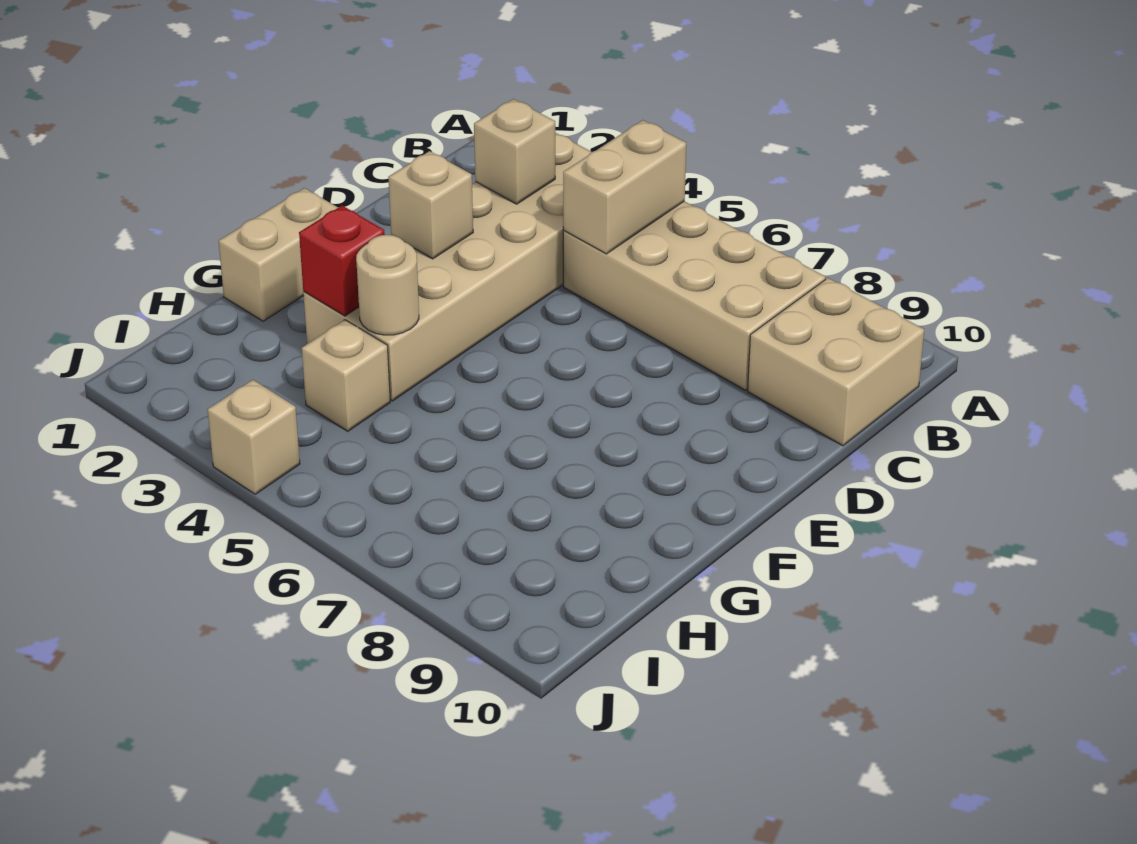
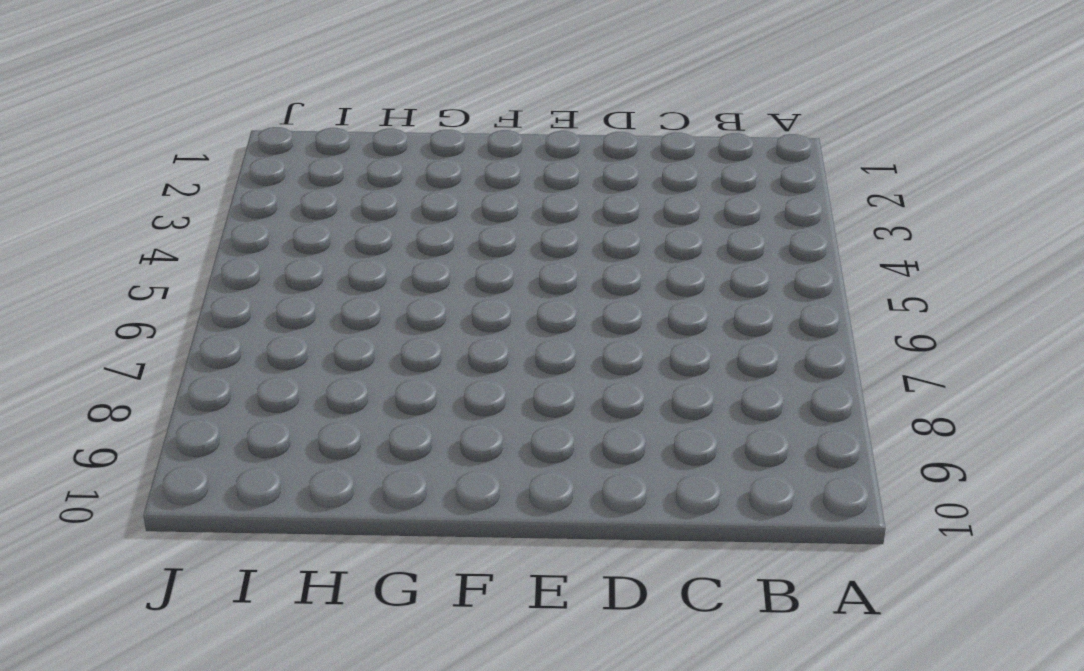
none -> tan 2x6 brick [303,133,592,401]
none -> tan 2x4 brick [563,201,825,390]

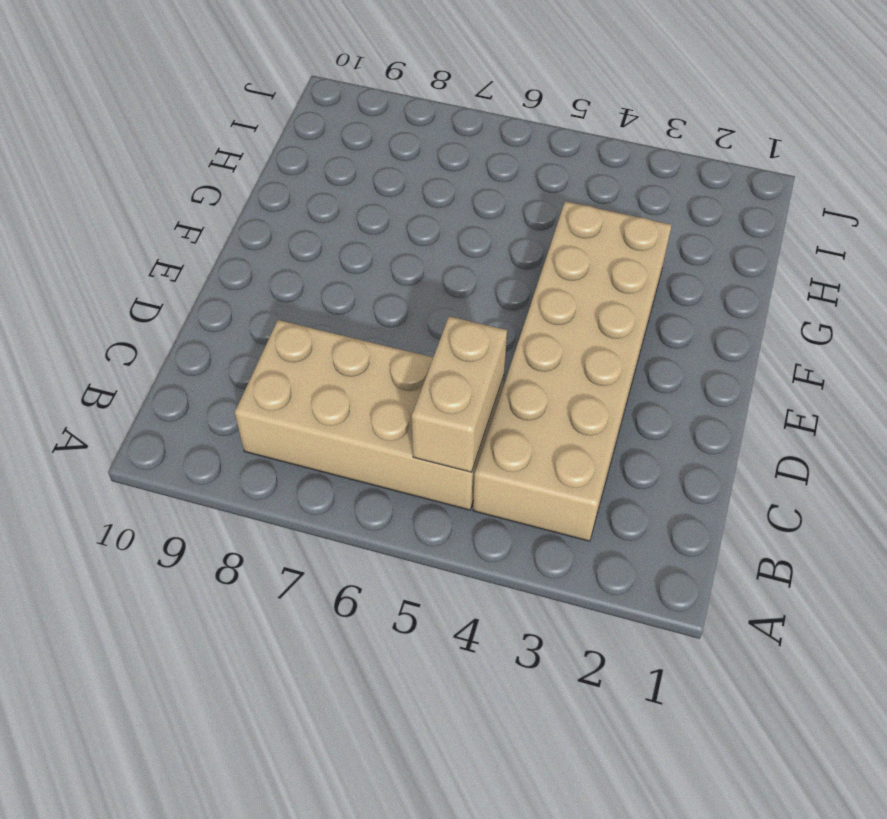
none -> tan 2x2 brick [748,278,924,446]
none -> tan 1x2 brick [219,188,338,321]

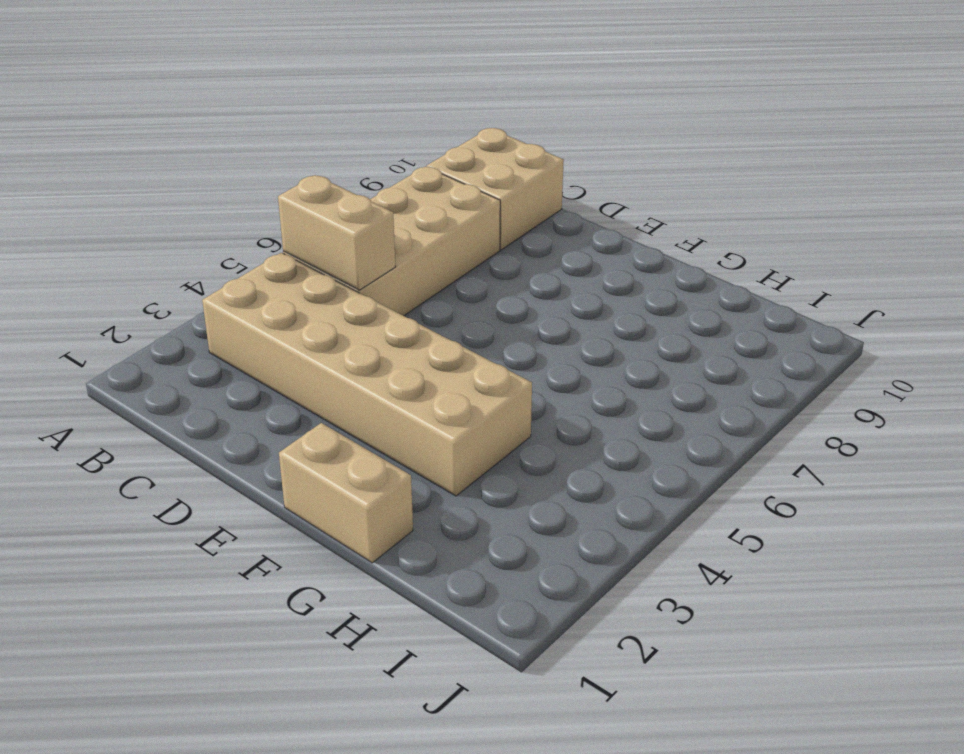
none -> tan 1x1 brick [302,320,390,431]
none -> tan 1x1 brick [208,380,300,494]

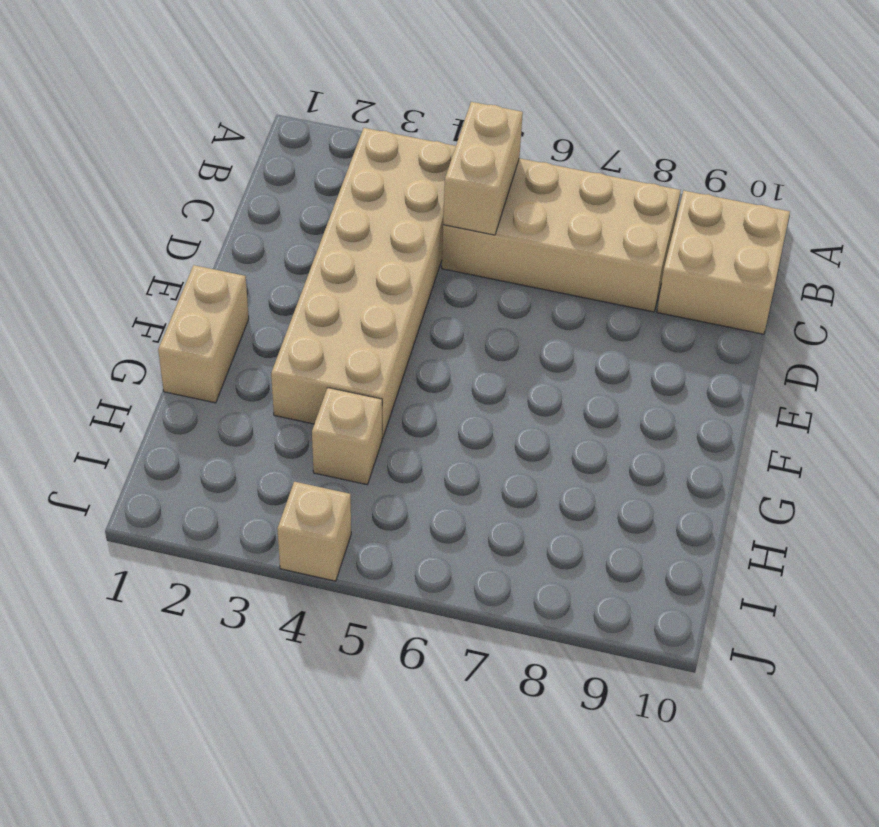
none -> tan 1x1 brick [474,99,555,204]
none -> tan 1x1 brick [388,151,473,259]

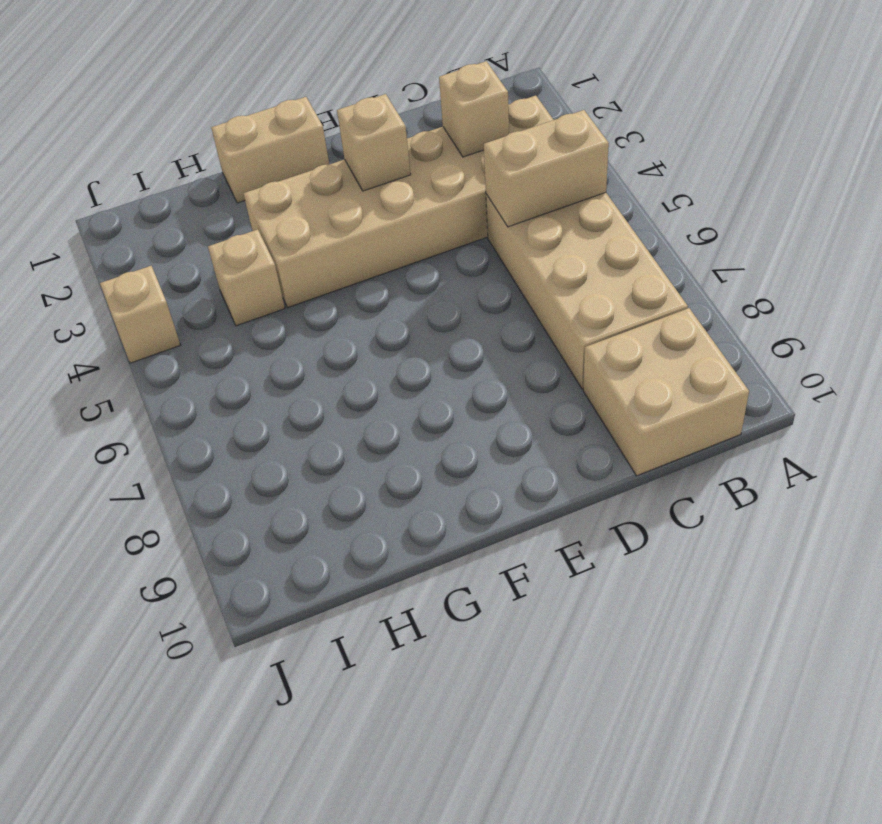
none -> red 1x1 brick [299,206,385,316]
none -> tan 1x1 round brick [356,235,419,335]

